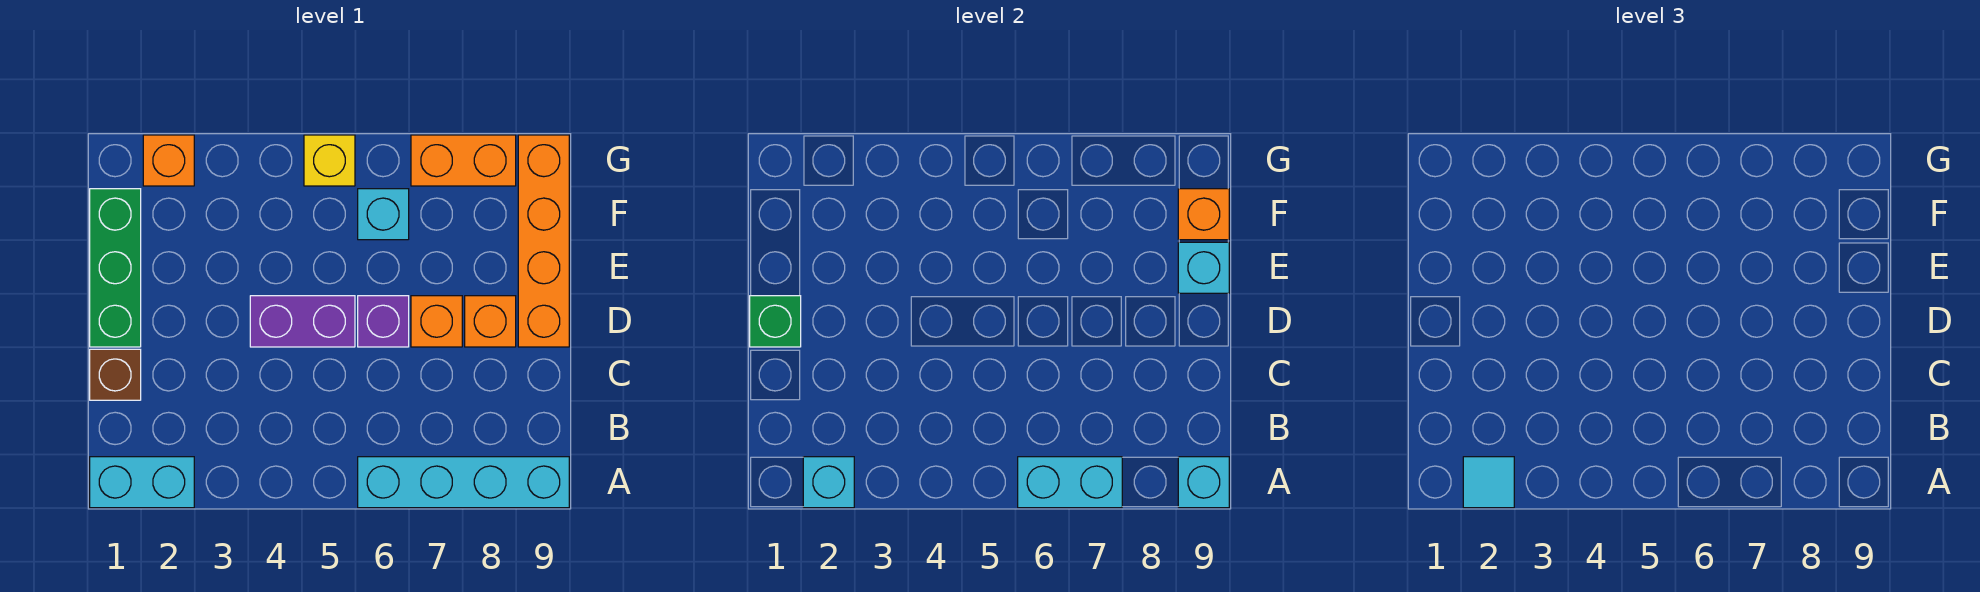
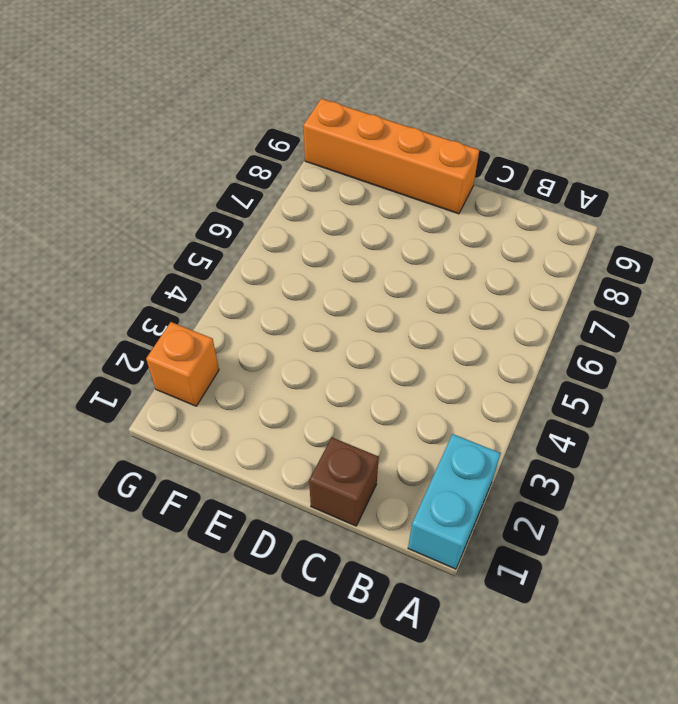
none -> cyan 1x4 brick [358,457,569,508]
none -> green 1x3 brick [90,189,141,347]
none -> purple 1x2 brick [250,296,355,347]

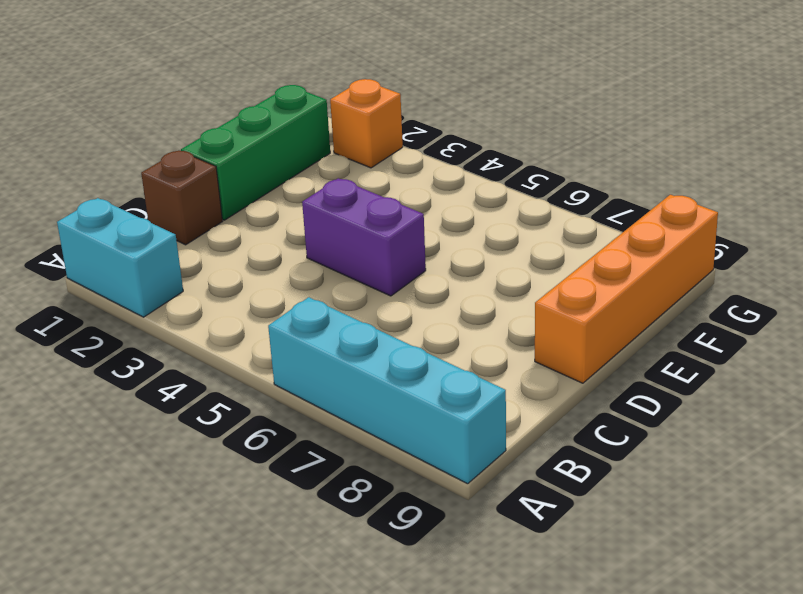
none -> purple 1x1 brick [358,296,409,347]
none -> orange 1x1 brick [411,296,462,347]
none -> orange 1x1 brick [465,296,516,347]

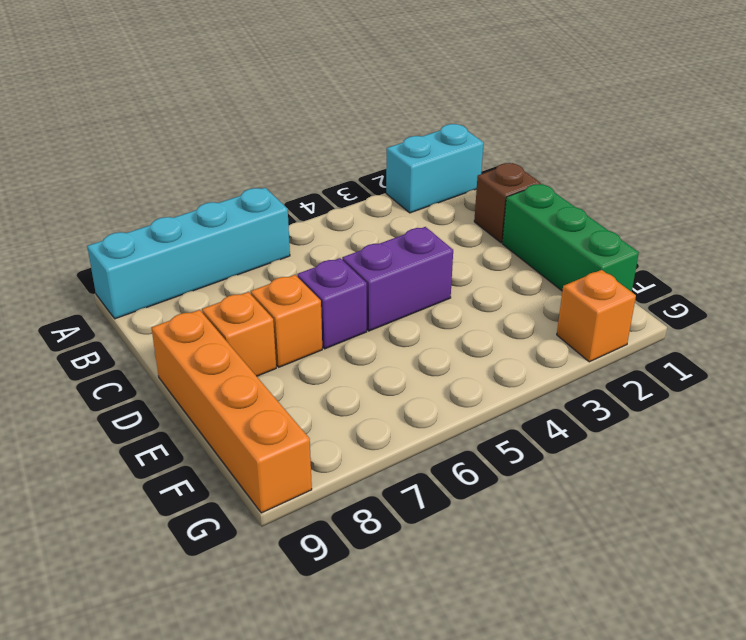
none -> cyan 1x1 brick [358,189,409,240]
none -> yellow 1x1 brick [304,135,355,186]
none -> orange 1x2 brick [411,135,516,186]

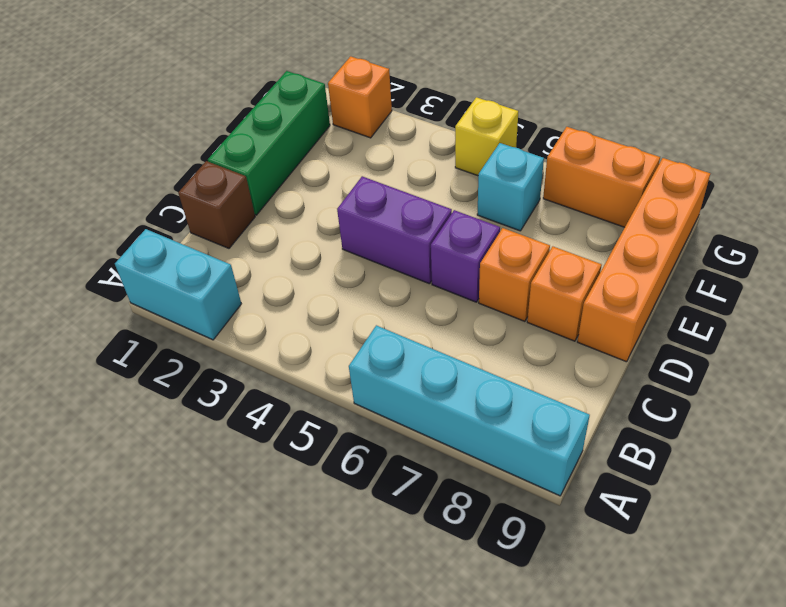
none -> cyan 1x1 brick [803,457,854,508]
none -> cyan 1x2 brick [1018,457,1122,508]
none -> cyan 1x1 brick [1178,457,1229,508]

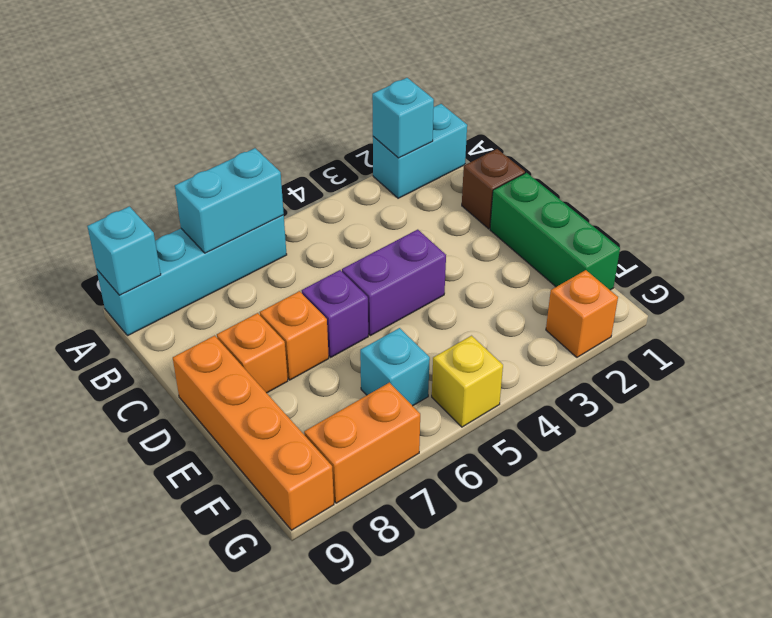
none -> green 1x1 brick [750,296,801,347]
none -> cyan 1x1 brick [1178,242,1229,293]
none -> orange 1x1 brick [1178,189,1229,240]

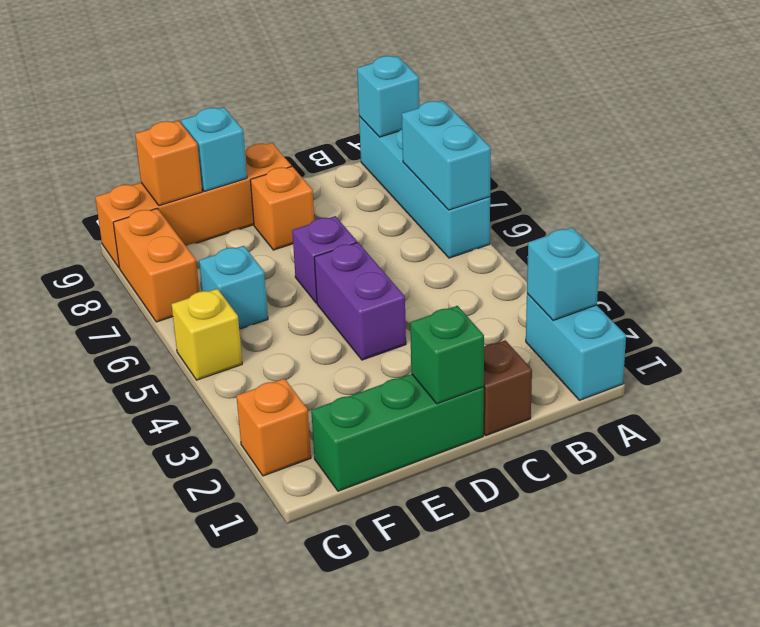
none -> orange 1x1 brick [411,296,462,347]
none -> cyan 1x1 tile [1463,457,1514,508]

